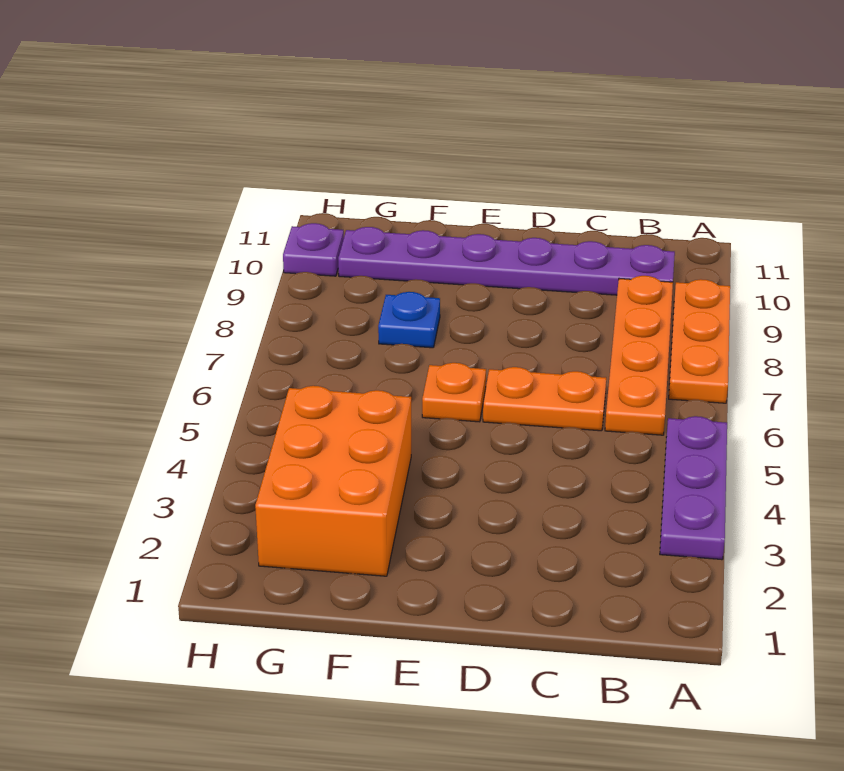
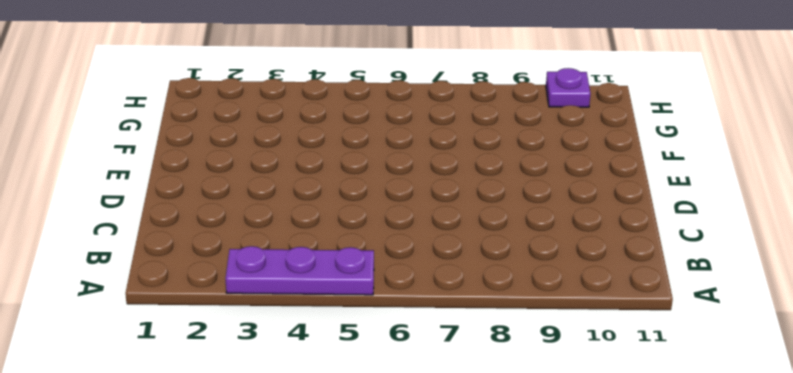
none -> orange 1x3 plate [669,279,730,403]
none -> orange 1x4 plate [605,276,673,435]

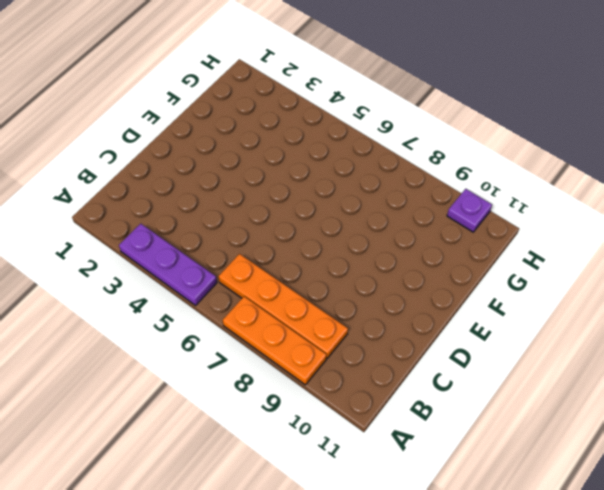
none -> purple 1x6 plate [338,227,675,295]
none -> orange 1x2 plate [483,367,606,431]

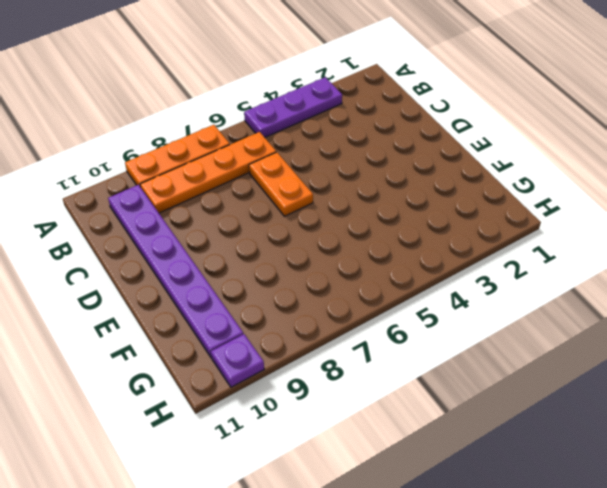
none -> orange 1x1 plate [422,363,486,422]
none -> orange 2x3 brick [255,386,411,576]

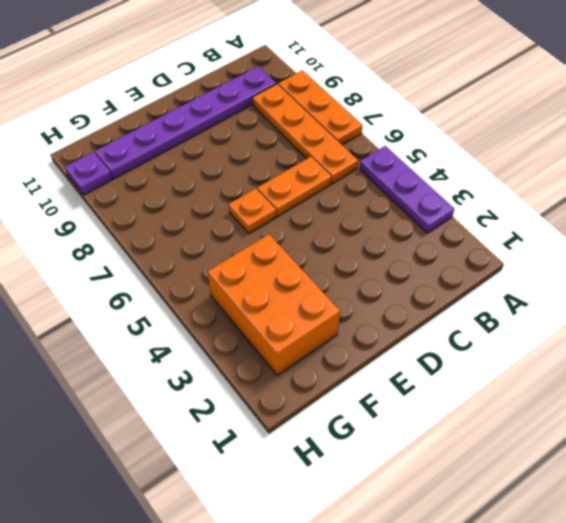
none -> blue 1x1 plate [378,292,440,348]

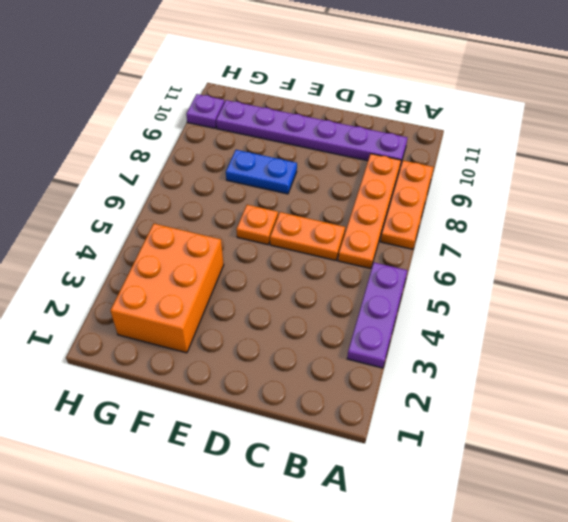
blue 1x2 plate [226,150,297,194] -> blue 1x1 plate [378,292,440,348]

